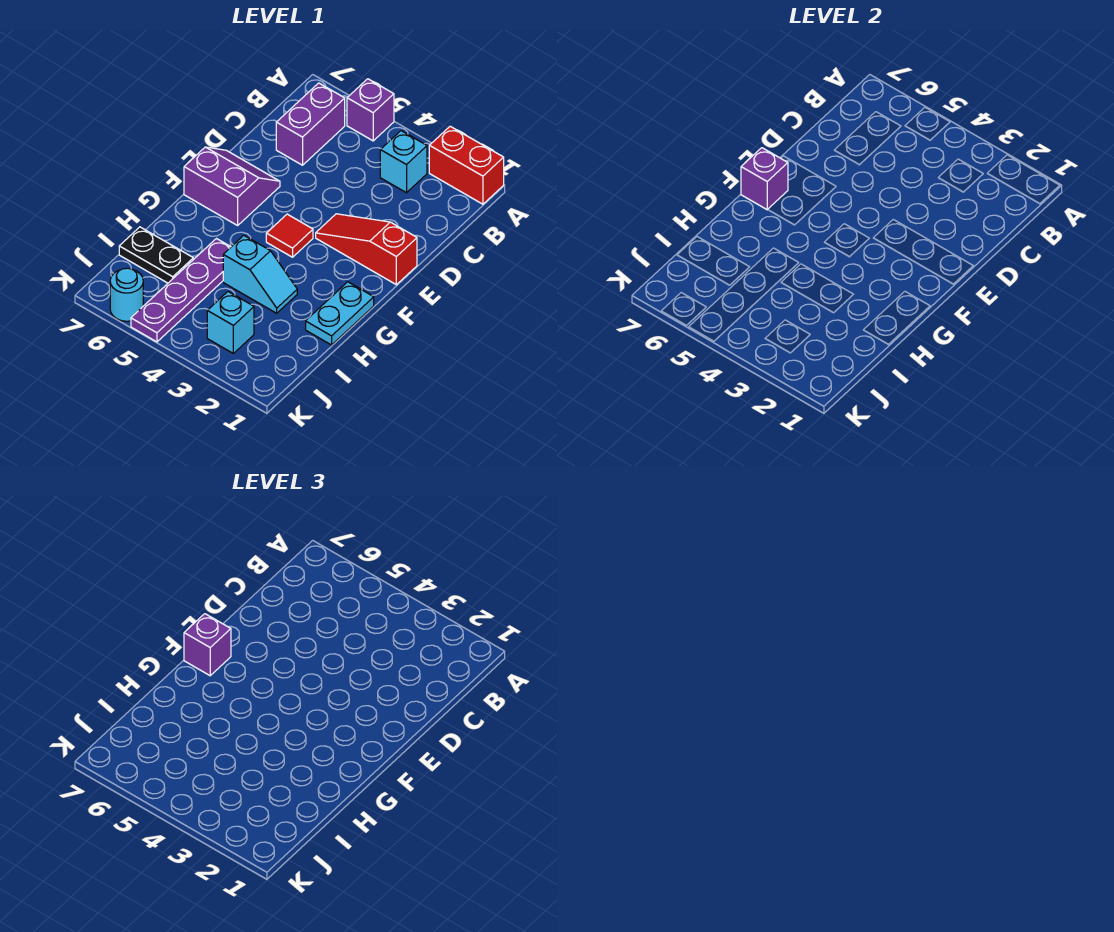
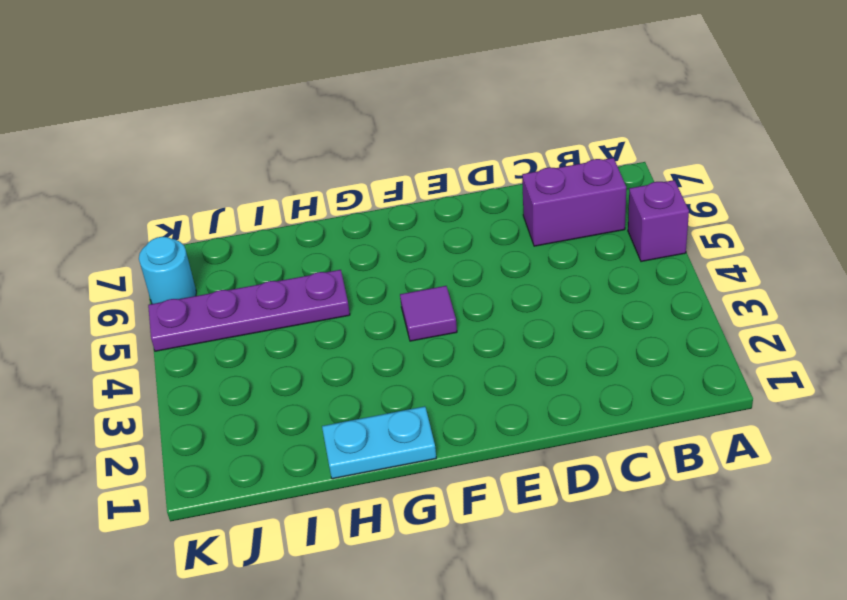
purple 1x1 tile [400,286,457,341] -> red 1x1 tile [266,214,313,257]
none -> red 1x2 brick [429,126,504,204]
none -> cyan 1x1 brick [380,131,427,193]
none -> red 1x3 slope [316,214,417,285]

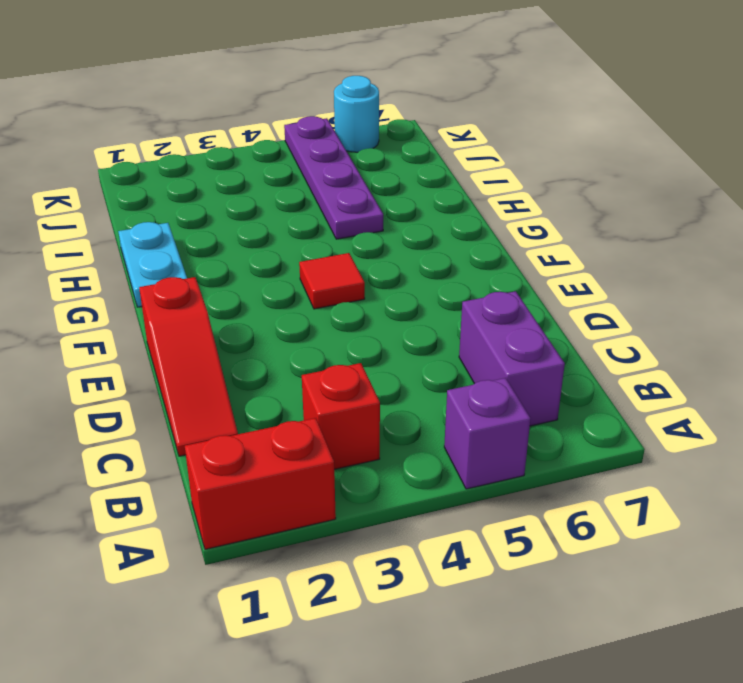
red 1x1 brick [302,363,380,469] -> cyan 1x1 brick [380,131,427,193]
red 1x3 slope [139,277,238,456] -> red 1x3 slope turned to [316,214,417,285]
none -> purple 2x2 slope [184,147,280,225]
none -> cyan 1x2 slope [223,235,297,313]
none -> black 1x2 plate [119,227,193,283]

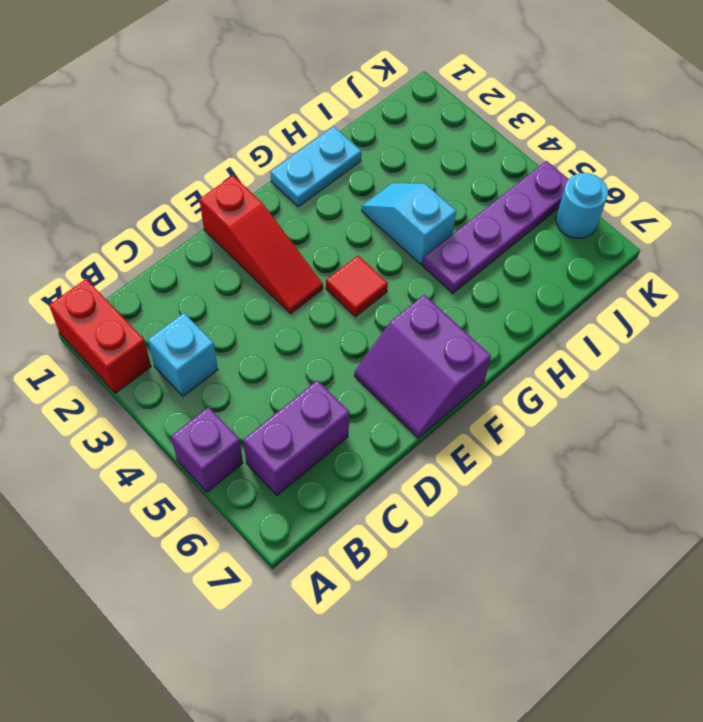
none -> black 1x2 plate [119,227,193,283]
none -> cyan 1x1 brick [207,292,254,353]
none -> purple 1x1 brick [741,148,788,210]

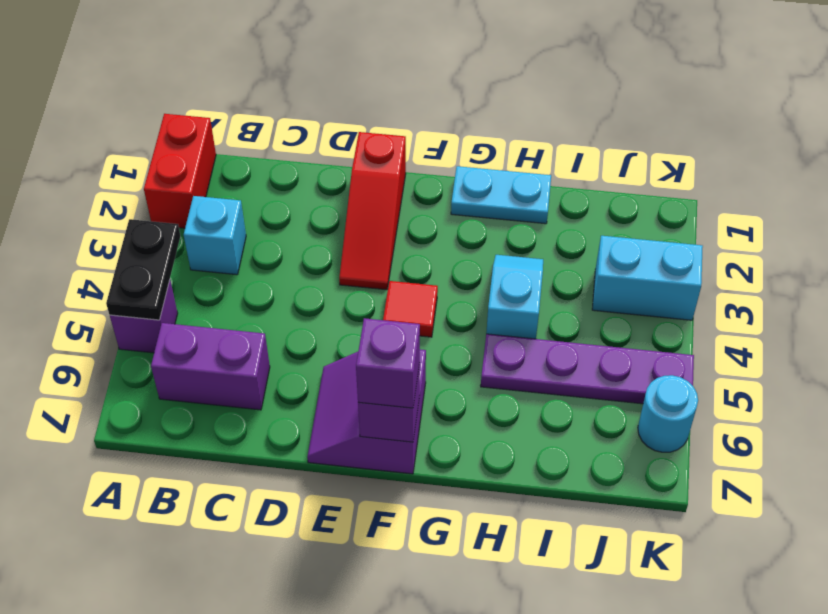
black 1x2 plate [106,219,180,320] -> black 1x2 plate moved to [119,227,193,283]
cyan 1x2 brick [592,236,703,320] -> cyan 1x1 brick [207,292,254,353]

